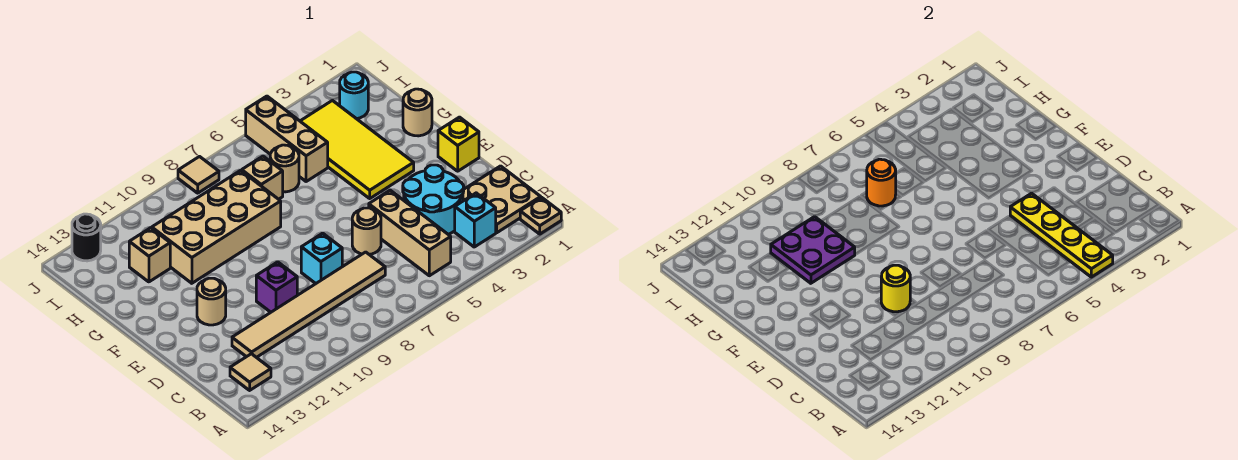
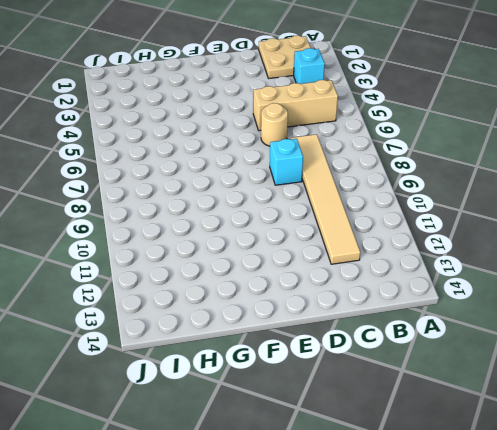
none -> tan 1x1 plate [520,197,561,234]
none -> tan 1x1 tile [230,354,271,390]
none -> cyan 2x2 round brick [403,165,464,234]

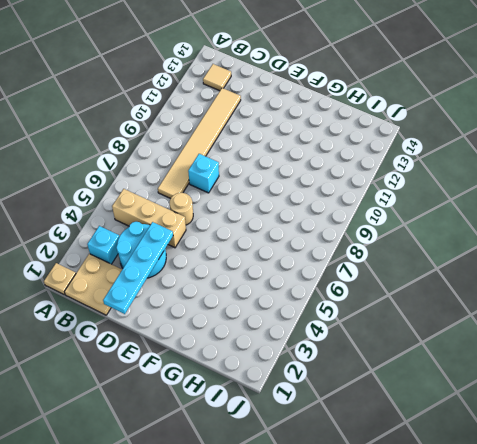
cyan 1x4 plate [103,222,173,314] -> yellow 1x4 plate [1010,193,1113,277]
none -> purple 1x1 brick [256,262,297,312]
none -> yellow 1x1 brick [438,117,479,171]
none -> tan 1x1 round brick [197,278,226,325]

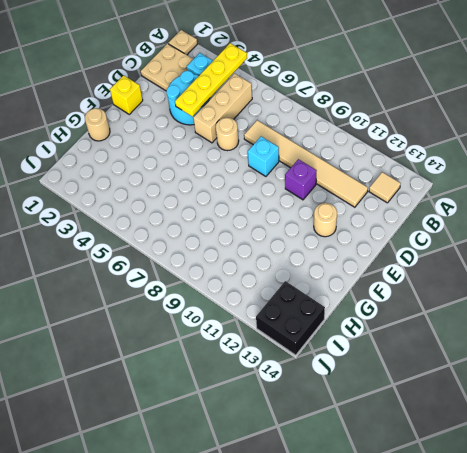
black 2x2 brick [256,281,325,355] -> black 1x1 round brick [72,214,101,261]
none -> yellow 2x4 tile [300,101,414,198]
none -> tan 2x4 brick [152,171,281,283]
none -> tan 1x3 brick [246,96,328,182]

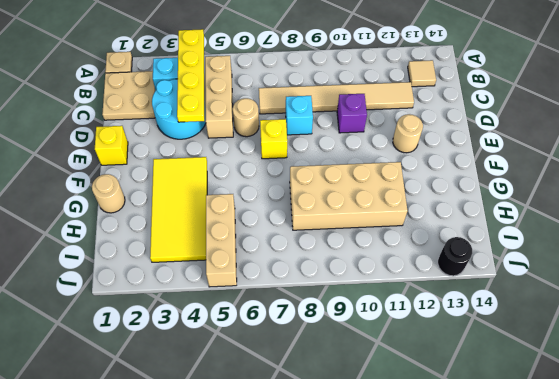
yellow 1x1 brick [260,119,287,159] -> none
none -> tan 1x1 round brick [270,145,299,192]
none -> tan 1x1 brick [242,156,283,199]
none -> tan 1x1 brick [129,228,170,282]

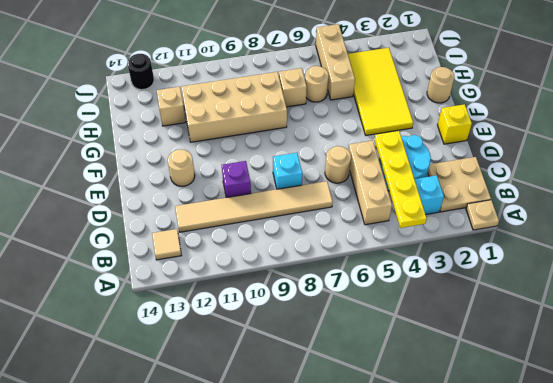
none -> cyan 1x1 round brick [340,72,368,119]
none -> tan 1x1 tile [178,157,219,193]
none -> yellow 1x1 round brick [881,265,910,312]

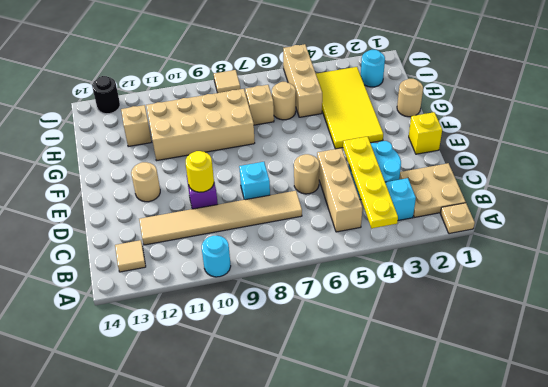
cyan 1x1 round brick [202,236,231,277] -> none
none -> purple 2x2 plate [771,217,855,283]
none -> orange 1x1 round brick [867,159,896,206]

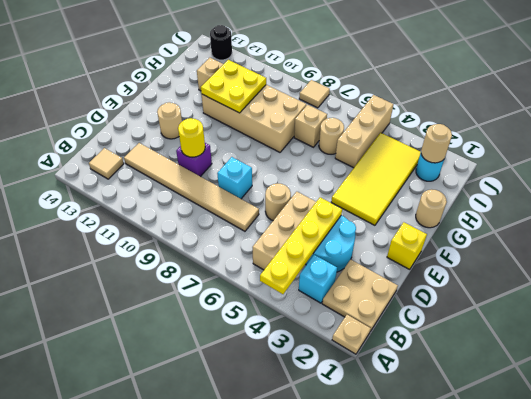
yellow 2x2 plate [201,60,266,113] -> purple 2x2 plate [771,217,855,283]
tan 1x1 round brick [421,124,452,163] -> none
none -> orange 1x1 round brick [867,159,896,206]

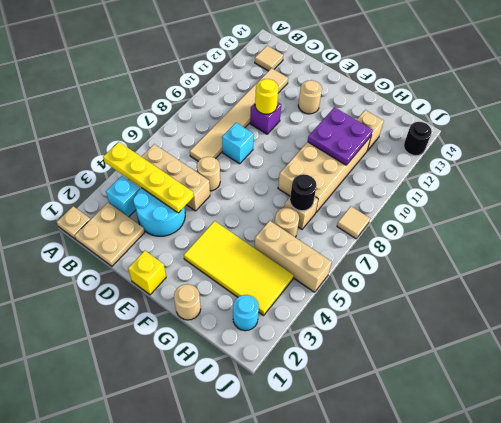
black 1x1 round brick [290,174,317,211] -> orange 1x1 round brick [867,159,896,206]

